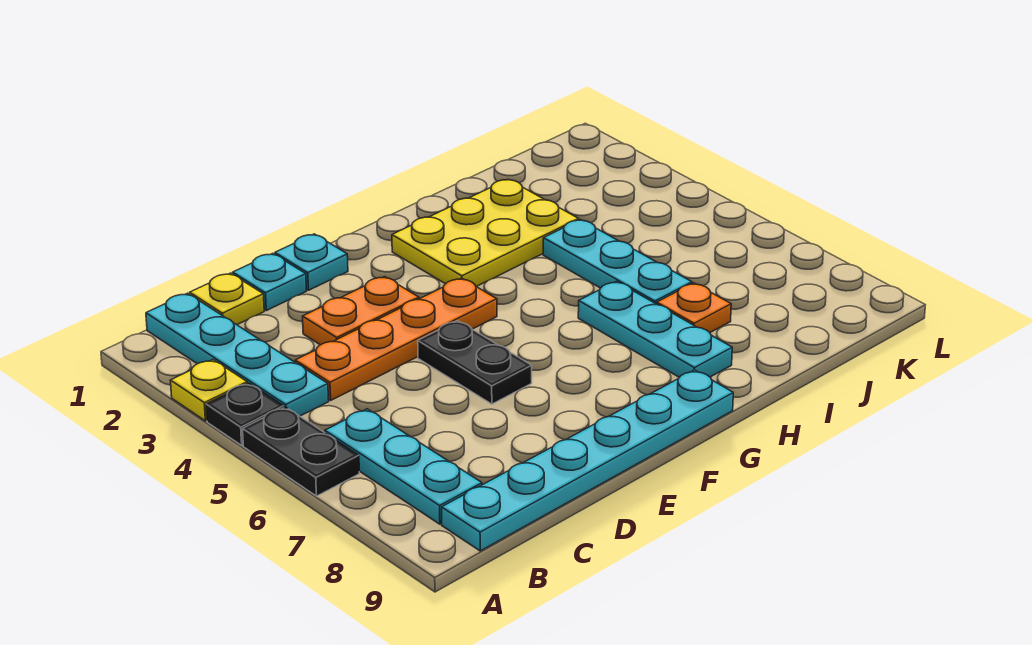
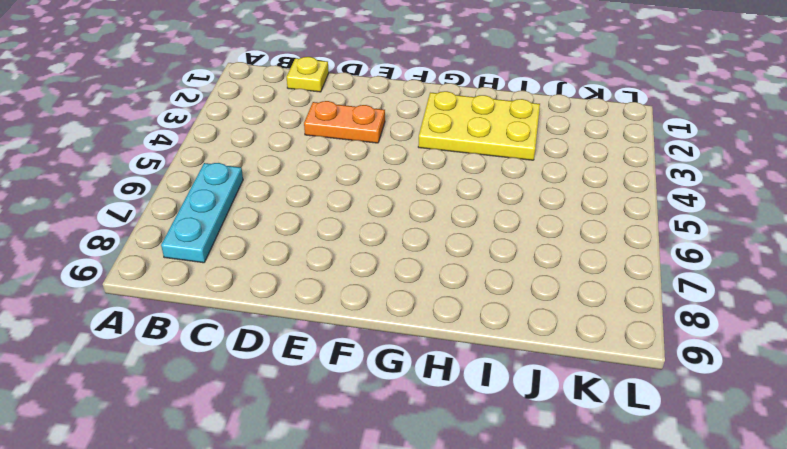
none -> yellow 1x1 plate [170,360,247,421]
none -> black 1x1 plate [206,383,284,445]
none -> black 1x2 plate [243,407,359,496]

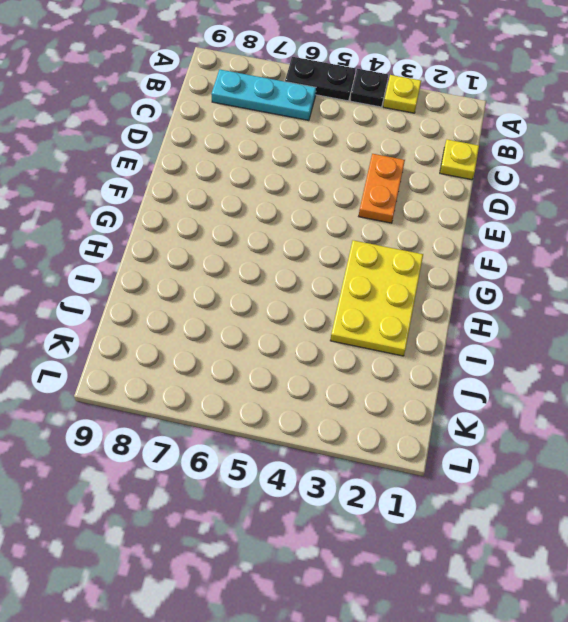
none -> cyan 1x4 plate [146,293,329,416]
none -> cyan 1x6 plate [442,370,733,551]
none -> orange 1x4 plate [295,278,497,400]

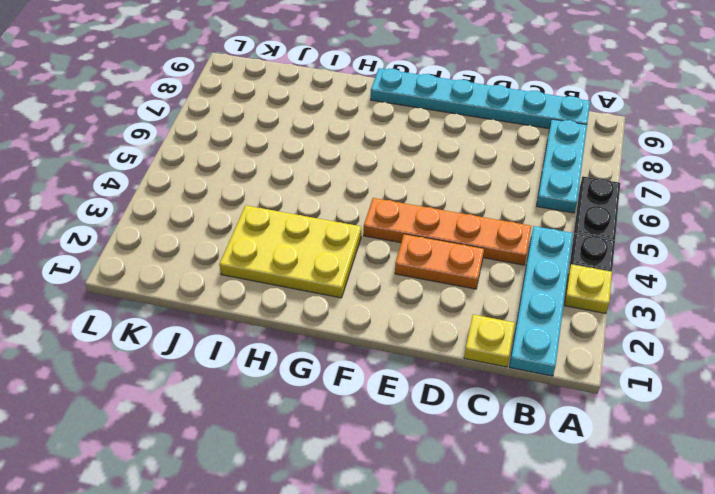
none -> cyan 1x1 plate [233,253,307,311]
none -> cyan 1x1 plate [275,234,348,290]
none -> black 1x2 plate [418,321,532,404]

